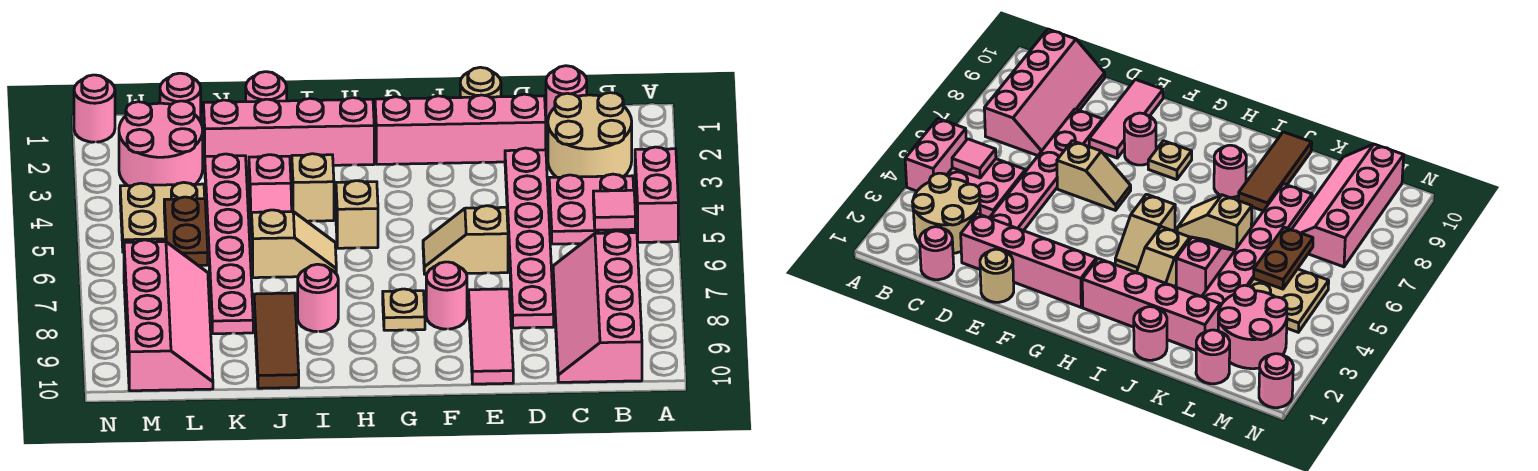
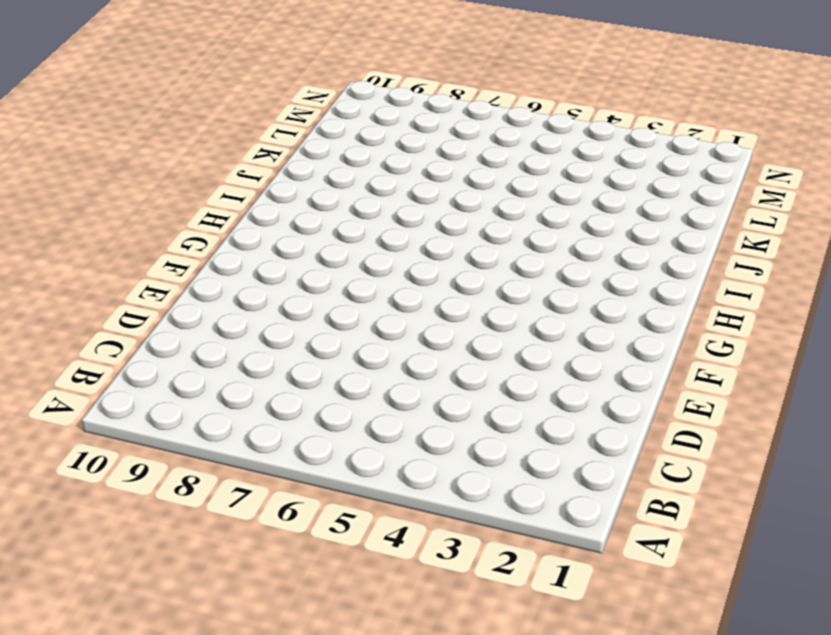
none -> pink 1x2 brick [635,147,678,242]
none -> tan 2x2 round brick [548,93,632,177]
none -> pink 2x2 plate [549,174,635,244]

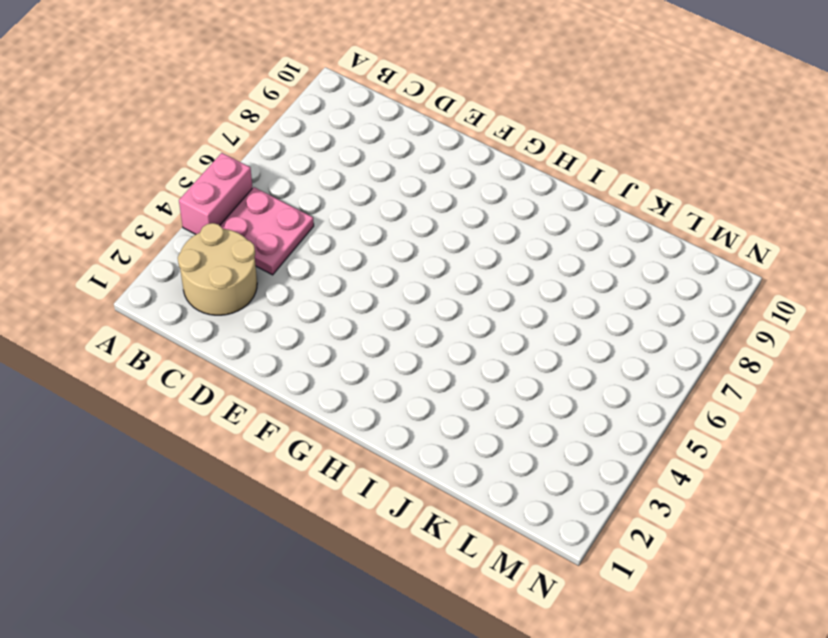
none -> pink 2x4 slope [553,231,642,382]
none -> pink 1x1 round brick [546,66,587,125]
none -> pink 1x4 brick [375,94,546,164]

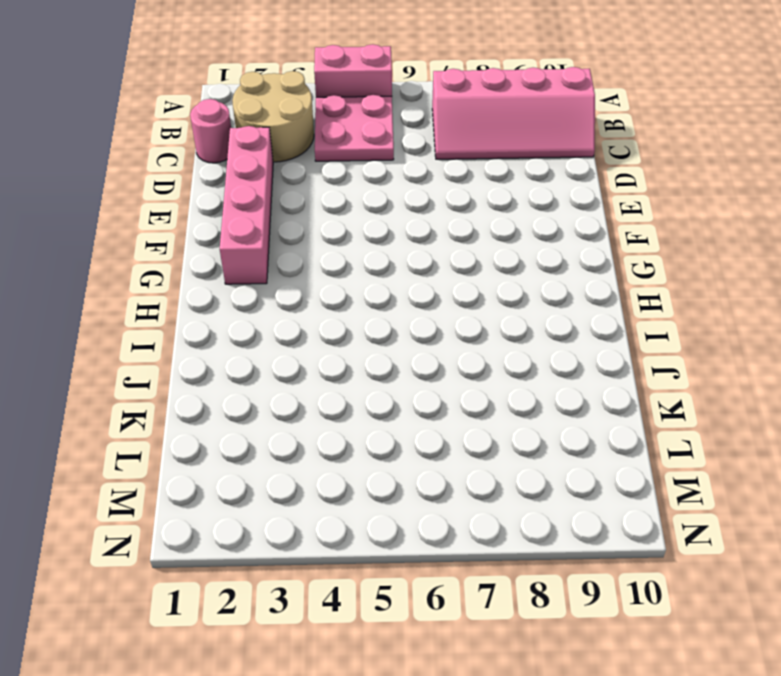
none -> pink 1x6 plate [505,148,554,328]
none -> tan 1x1 round brick [460,67,501,98]
none -> tan 1x2 slope [423,206,508,274]

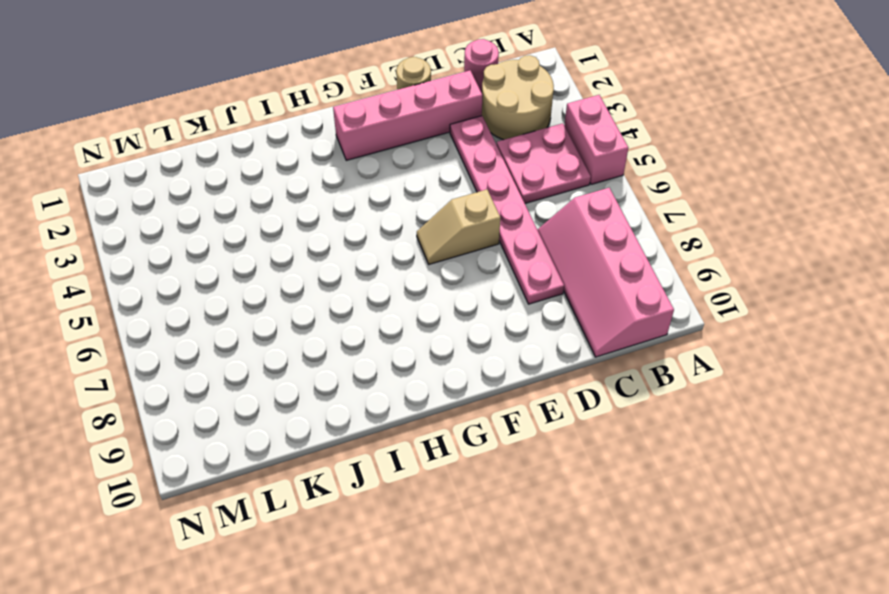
none -> pink 1x3 tile [469,289,513,384]
none -> pink 1x1 round brick [426,262,467,329]
none -> tan 1x1 plate [383,289,425,330]

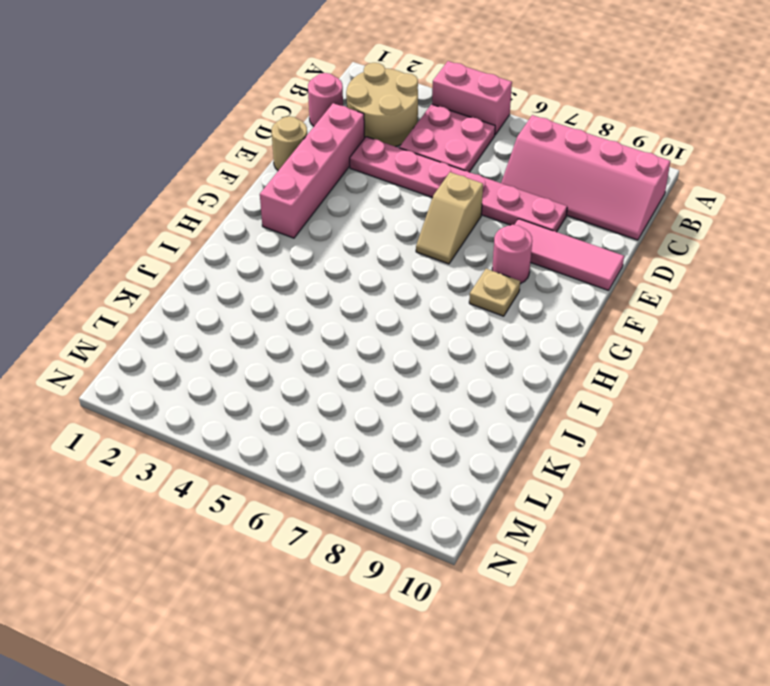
none -> pink 1x4 brick [203,98,374,167]
none -> tan 1x2 slope [335,181,378,248]
none -> tan 1x2 slope [291,154,334,221]

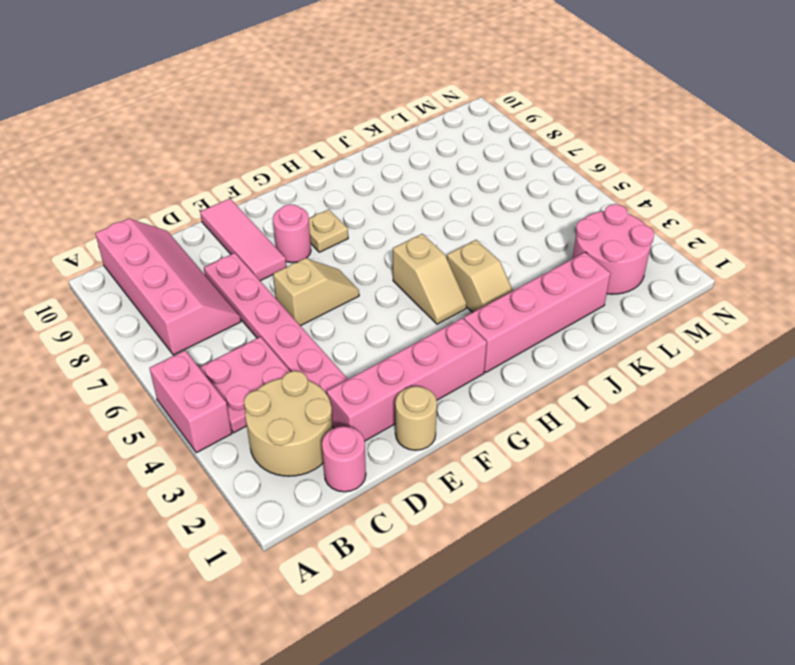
none -> tan 1x2 slope [251,210,336,278]
none -> pink 1x1 round brick [298,264,338,332]
none -> pink 1x1 round brick [246,72,287,102]

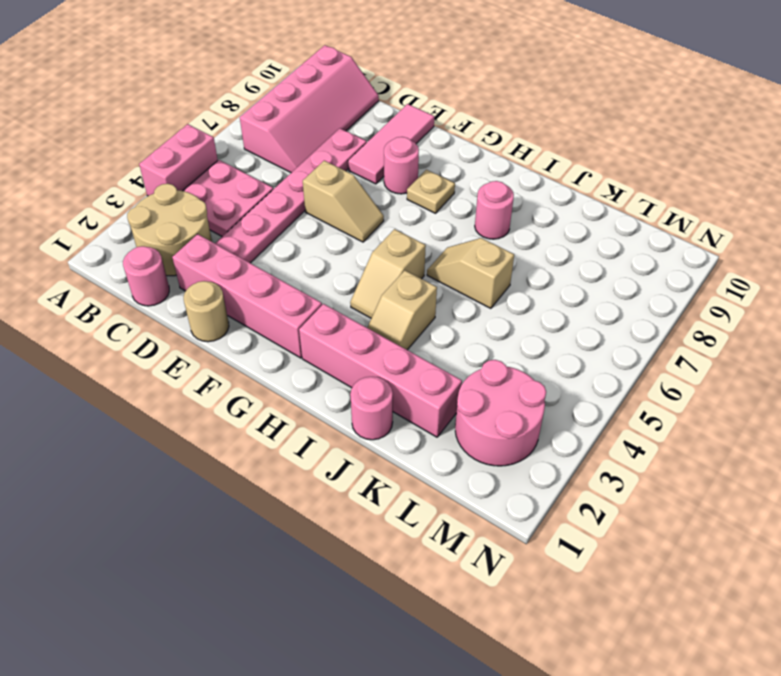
none -> pink 1x2 slope [249,155,292,250]
none -> brown 1x3 tile [254,293,299,388]
none -> pink 1x6 plate [205,154,253,334]

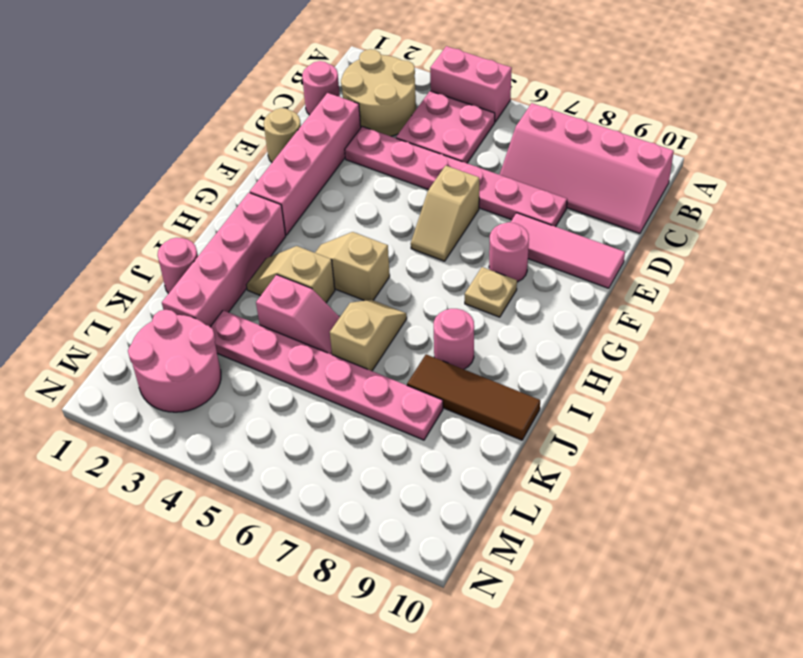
none -> pink 1x1 round brick [160,73,201,122]
none -> tan 2x2 plate [120,182,205,252]
none -> pink 2x4 slope [124,240,213,391]

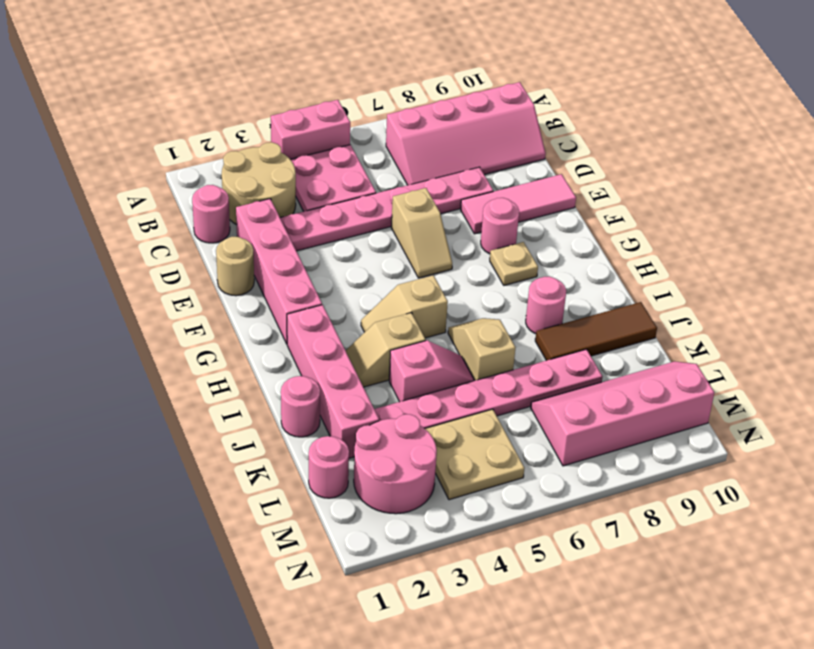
none -> pink 1x1 round brick [74,75,115,142]
none -> pink 1x1 tile [593,190,635,230]
none -> brown 1x2 plate [164,197,208,266]

